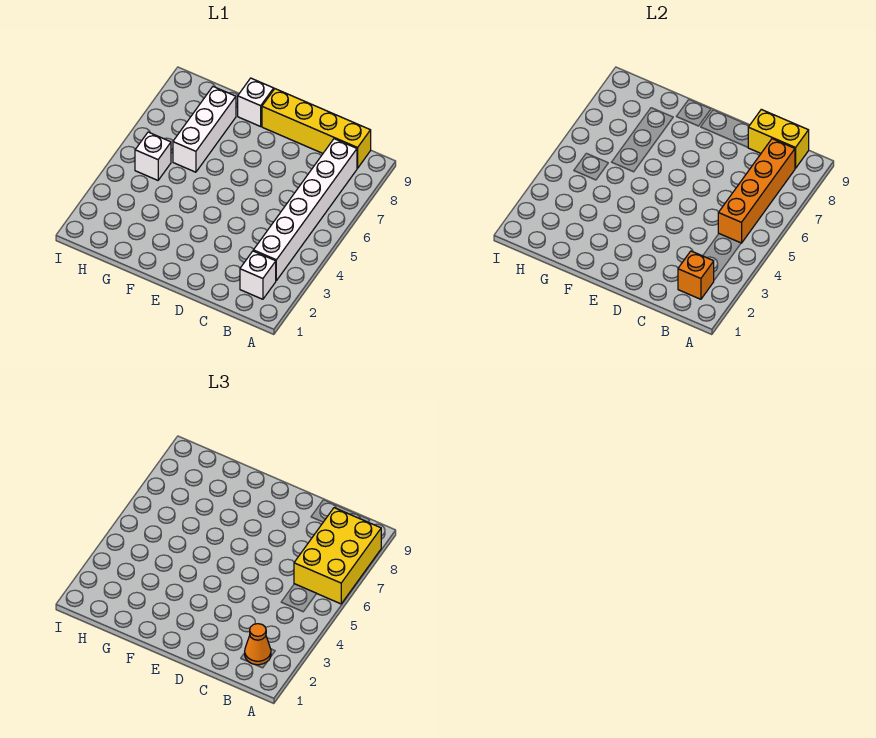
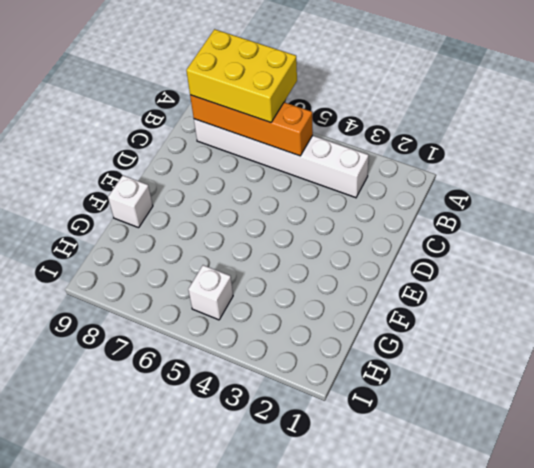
none -> white 1x1 brick [240,251,276,299]
none -> yellow 1x4 brick [262,89,371,168]

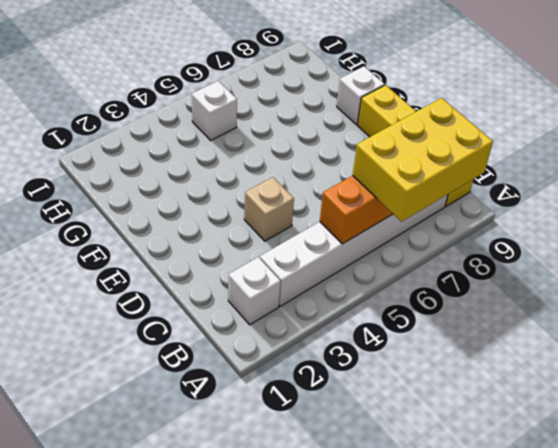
tan 1x1 brick [244,177,294,241] -> none
none -> white 1x3 brick [173,87,236,172]
none -> orange 1x1 brick [678,251,714,299]

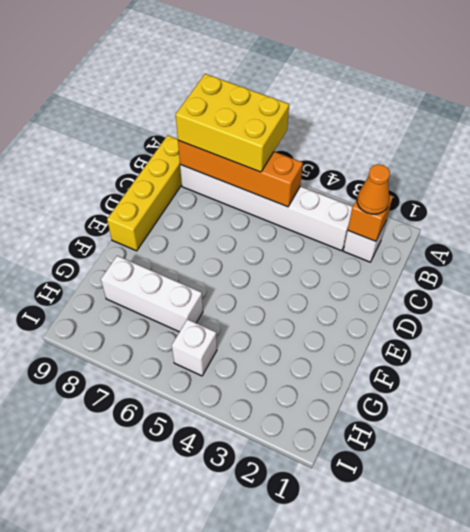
none -> white 1x1 brick [238,78,274,126]
none -> yellow 1x2 brick [748,109,809,168]

